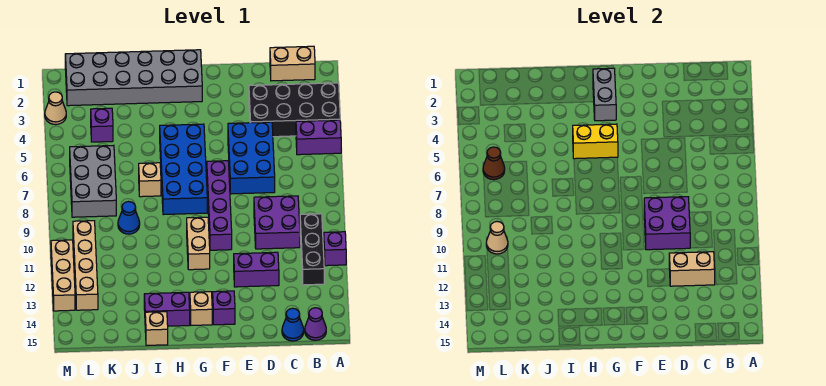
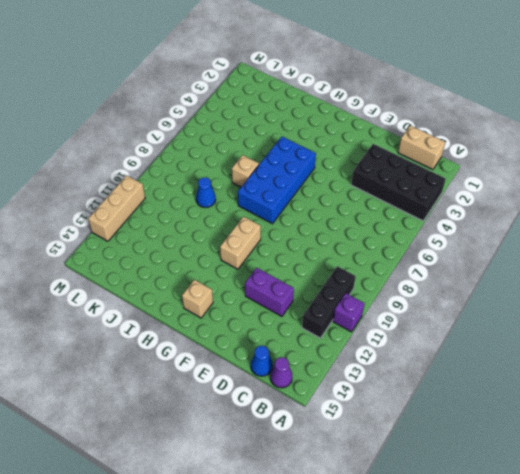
none -> purple 1x2 brick [296,120,341,155]
none -> purple 2x2 brick [254,196,300,249]
none -> blue 2x3 brick [228,122,275,194]
none -> purple 1x4 brick [207,161,232,250]

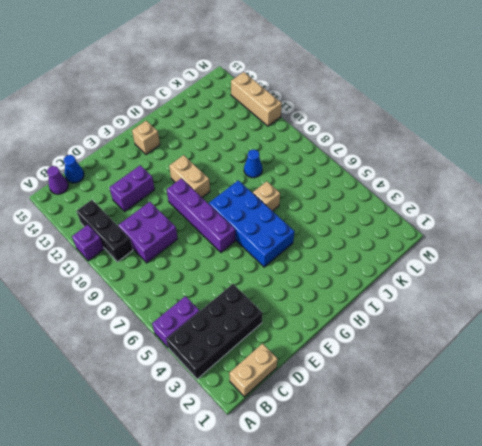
none -> blue 2x3 brick [228,122,275,194]
none -> purple 1x1 brick [213,291,235,325]
none -> grey 2x6 brick [65,50,202,106]
none -> purple 1x2 brick [144,292,190,326]

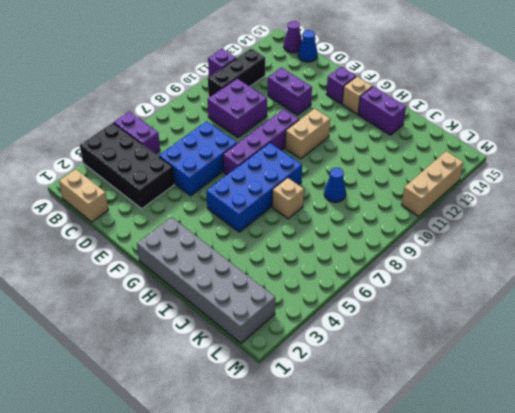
none -> tan 1x1 brick [145,312,168,345]
none -> purple 1x1 brick [91,108,113,142]
none -> grey 2x3 brick [70,145,116,217]
none -> tan 1x4 brick [73,221,98,310]

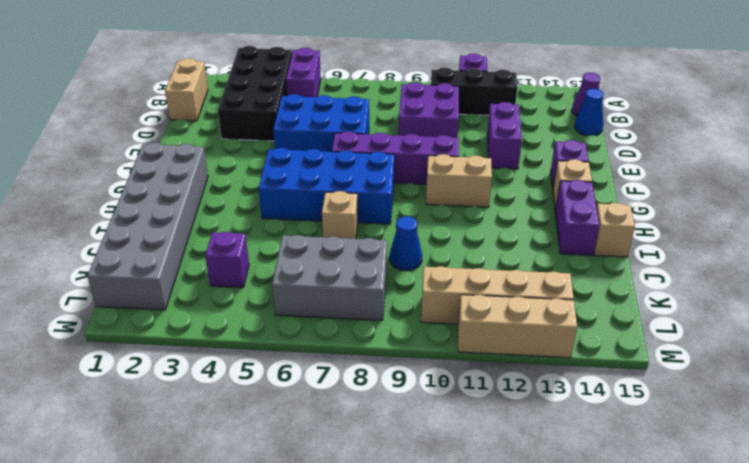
none -> tan 1x1 cone [45,92,66,125]
none -> tan 1x2 brick [669,252,715,286]
none -> purple 2x2 brick [644,197,690,250]
none -> grey 1x2 brick [593,68,616,121]

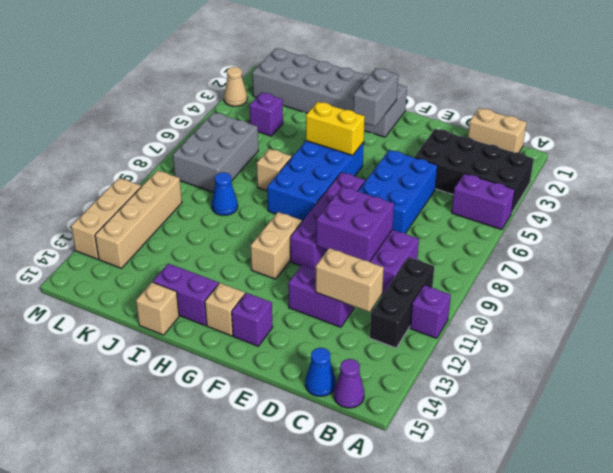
none -> brown 1x1 cone [483,147,505,180]
none -> tan 1x1 cone [486,222,508,254]

